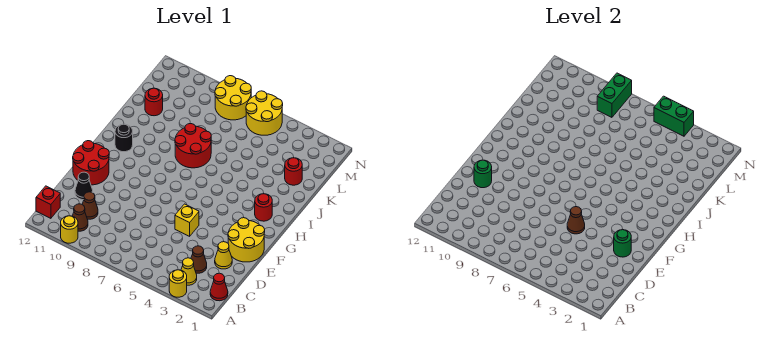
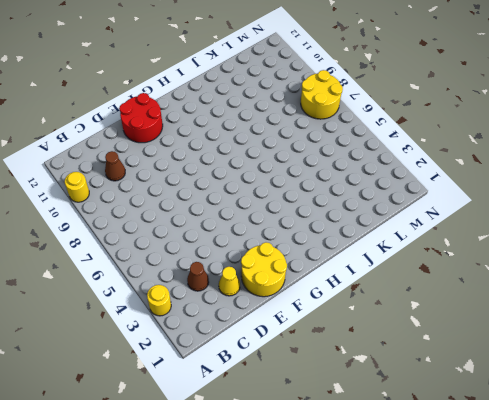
none -> red 1x1 cone [210,273,228,301]
none -> yellow 1x1 cone [181,258,197,285]
none -> brown 1x1 cone [73,204,88,231]

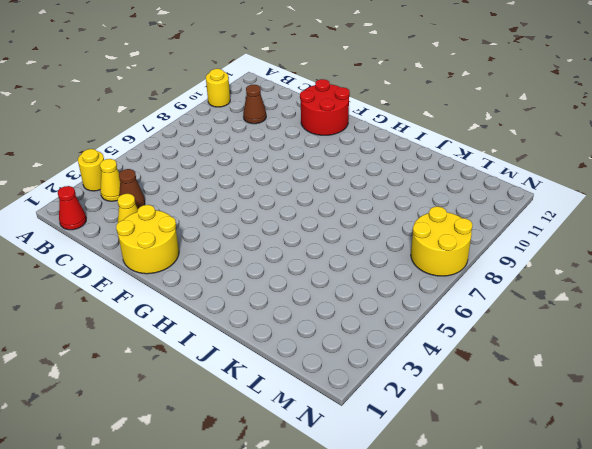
none -> brown 1x1 cone [73,204,88,231]
none -> red 1x1 brick [36,186,60,218]
none -> black 1x1 cone [75,172,93,200]

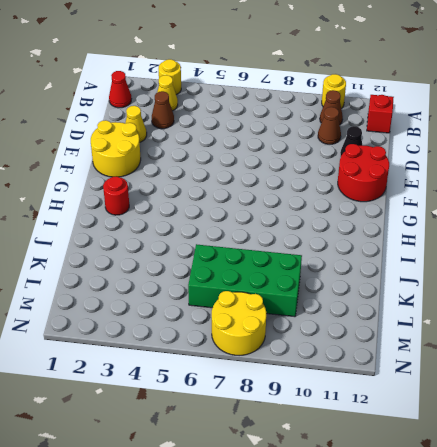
green 2x4 brick [188,244,302,317] -> none
none -> yellow 1x1 brick [175,204,199,236]
none -> black 1x1 round brick [115,124,133,152]
none -> red 2x2 round brick [175,124,211,168]

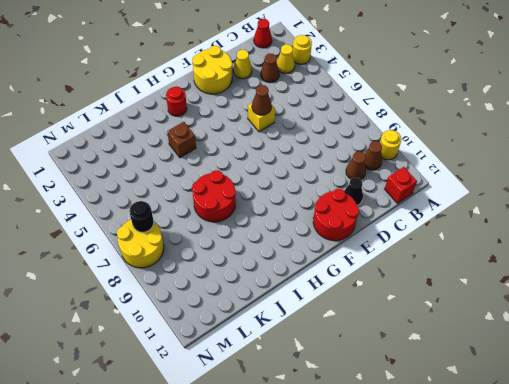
brown 1x1 brick [167,122,196,158] -> none
black 1x1 round brick [129,201,154,232] -> black 1x1 round brick moved to [115,124,133,152]
none -> red 1x1 round brick [285,158,302,185]
none -> red 1x1 round brick [145,88,163,116]
none -> yellow 2x2 round brick [246,91,283,135]

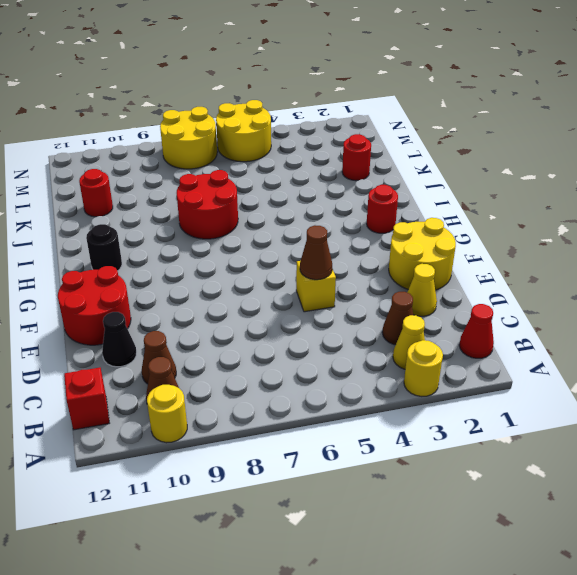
none -> green 1x1 round brick [614,229,631,257]
none -> green 1x1 round brick [474,160,492,188]
none -> green 1x2 brick [597,73,632,117]

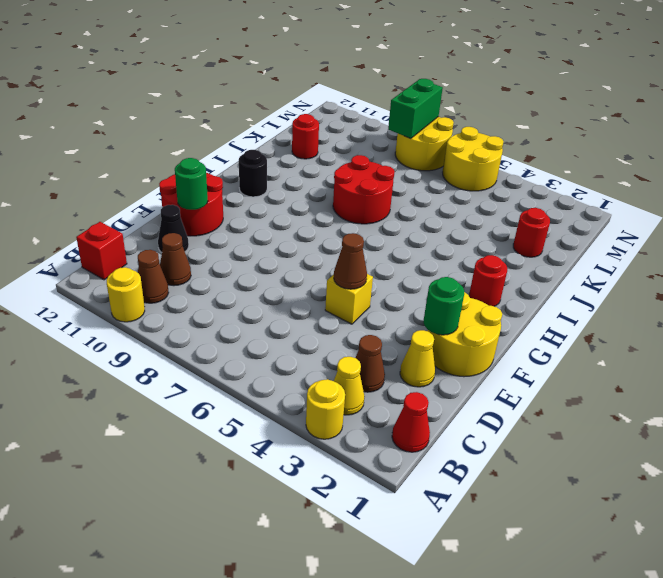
none -> green 1x2 brick [654,96,694,136]

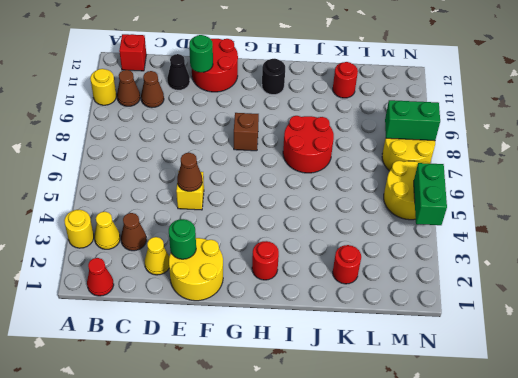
brown 1x1 brick [234,113,259,151] -> none

